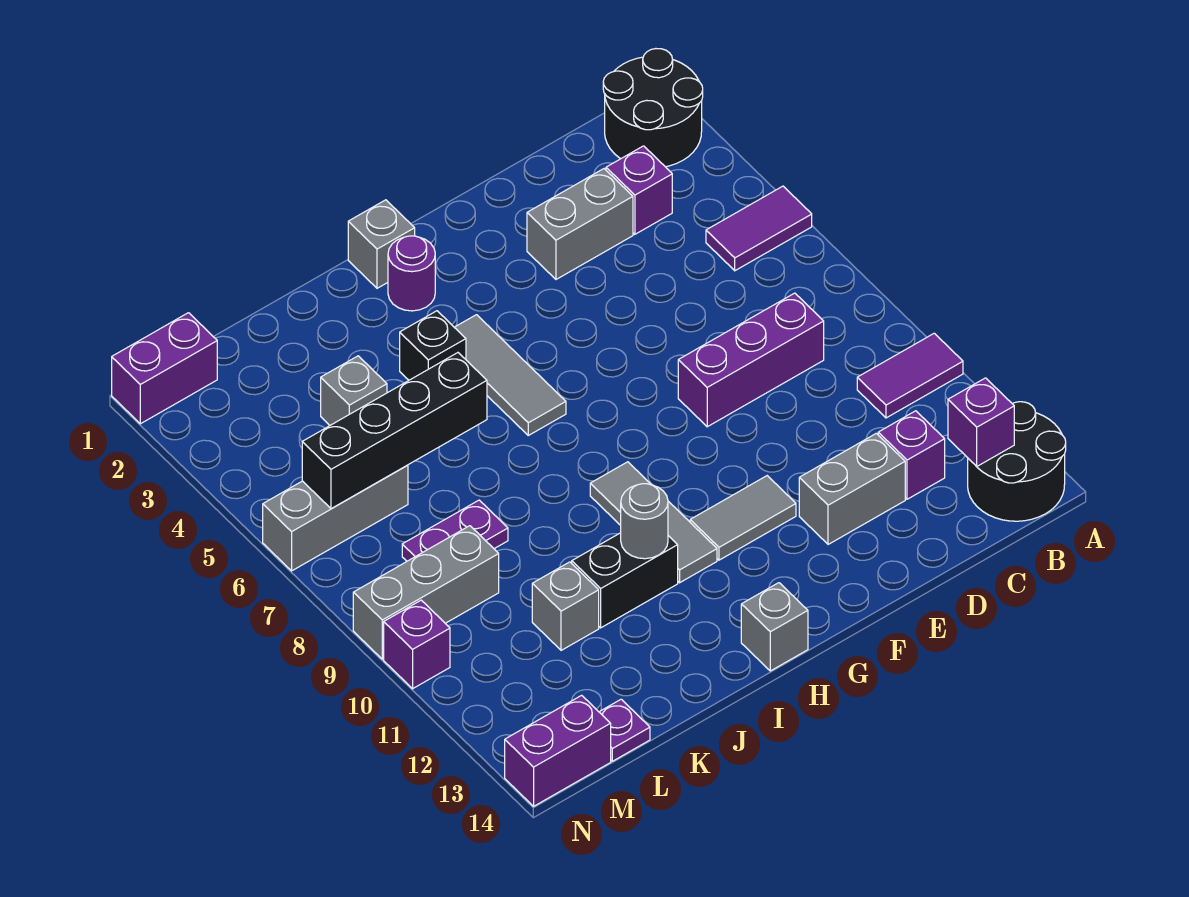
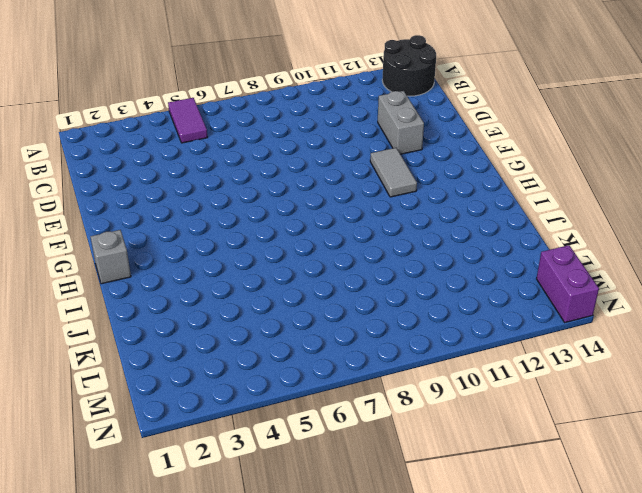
none -> black 2x2 round brick [603,49,703,167]
none -> purple 1x2 tile [857,333,963,418]
none -> purple 1x1 brick [606,146,672,234]

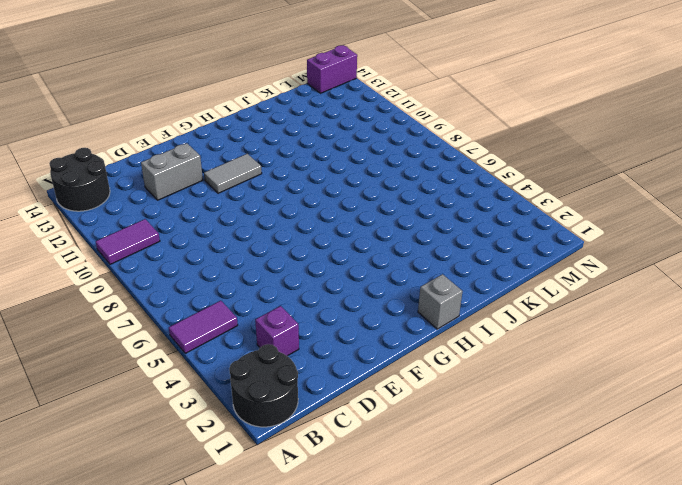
none -> purple 1x3 brick [678,293,824,427]
none -> purple 1x1 brick [878,411,945,499]
none -> grey 1x2 brick [527,169,633,279]

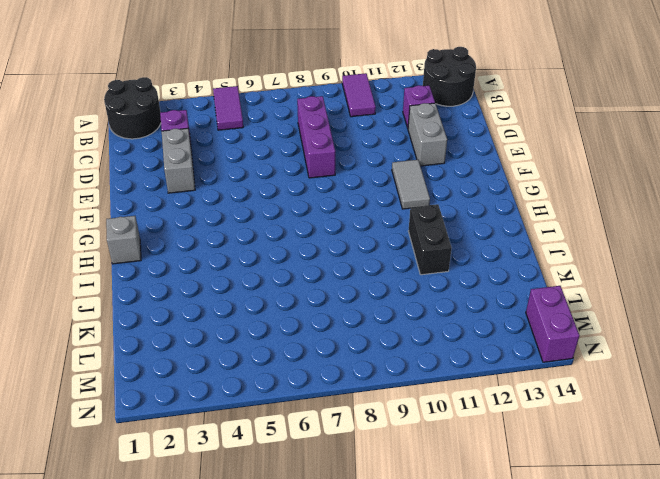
none -> purple 1x1 round brick [388,236,435,311]
none -> grey 1x3 tile [454,315,566,435]
none -> grey 1x3 tile [590,462,717,583]

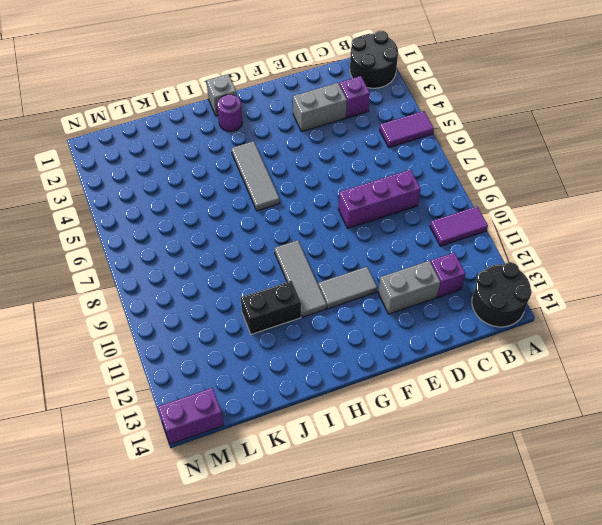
none -> grey 1x1 brick [741,583,808,671]
none -> black 1x1 brick [400,311,466,380]
none -> grey 1x1 brick [321,356,387,425]

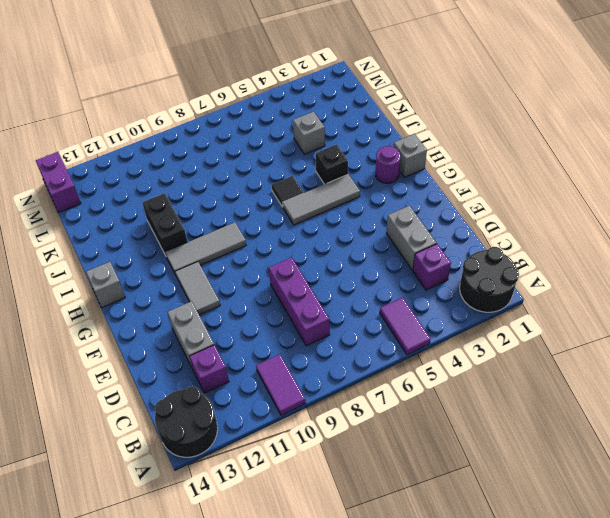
black 1x1 tile [272,176,304,207] -> none
none -> purple 1x2 plate [402,500,508,561]
none -> grey 1x1 brick [532,562,599,650]
none -> grey 1x3 brick [263,465,408,571]

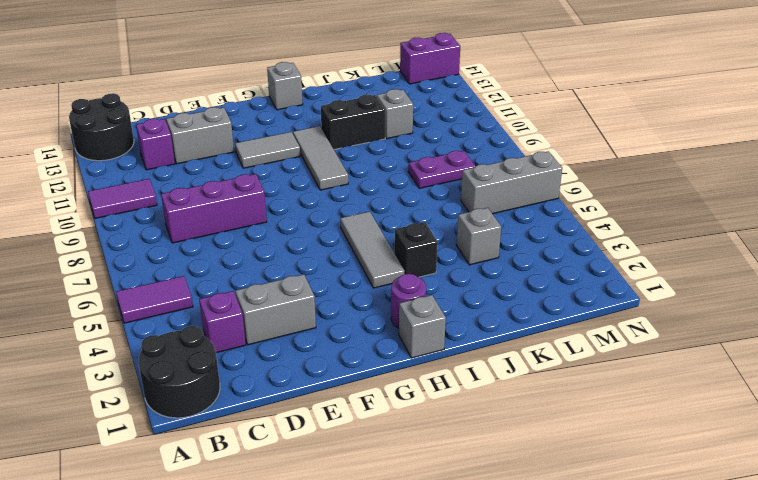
none -> grey 1x3 brick [353,526,499,659]
none -> purple 1x1 plate [600,699,650,761]
none -> purple 1x2 brick [112,313,217,424]

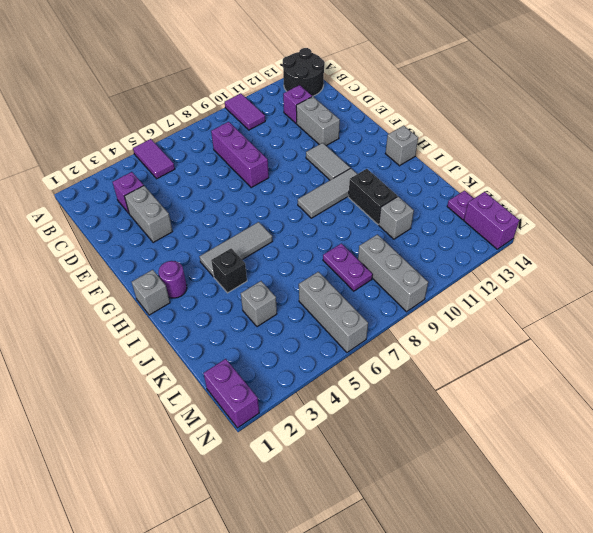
none -> black 2x2 round brick [603,49,703,167]
none -> purple 1x1 brick [384,600,450,689]
none -> purple 1x1 brick [948,378,1014,466]

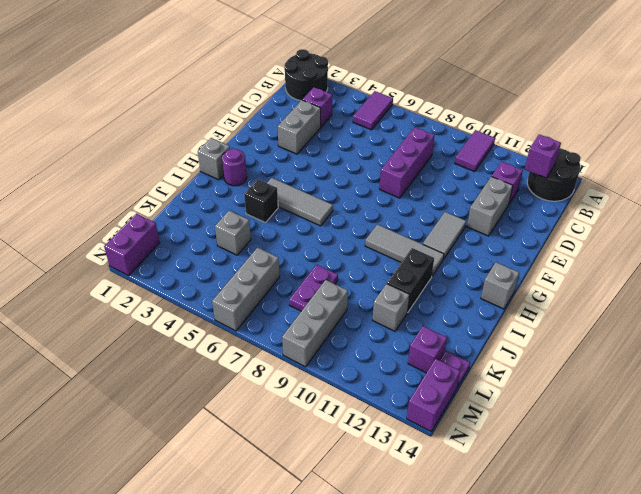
purple 1x1 brick [408,326,447,373] -> purple 1x1 brick moved to [384,600,450,689]
none -> grey 1x1 round brick [621,484,668,559]
none -> black 1x4 brick [302,353,487,509]

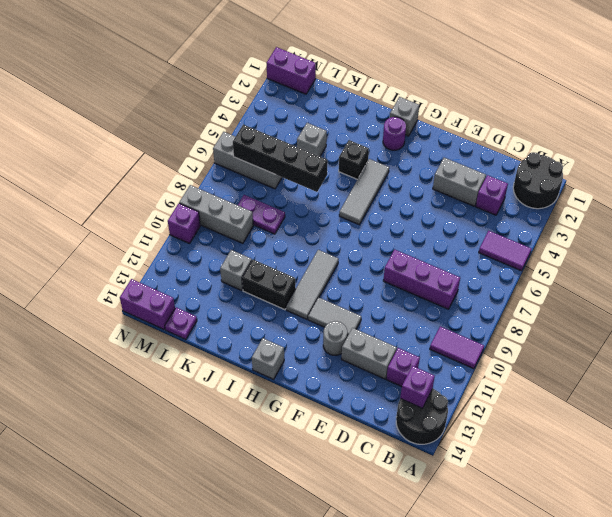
grey 1x1 round brick [323,321,347,355] -> grey 1x1 round brick moved to [621,484,668,559]

